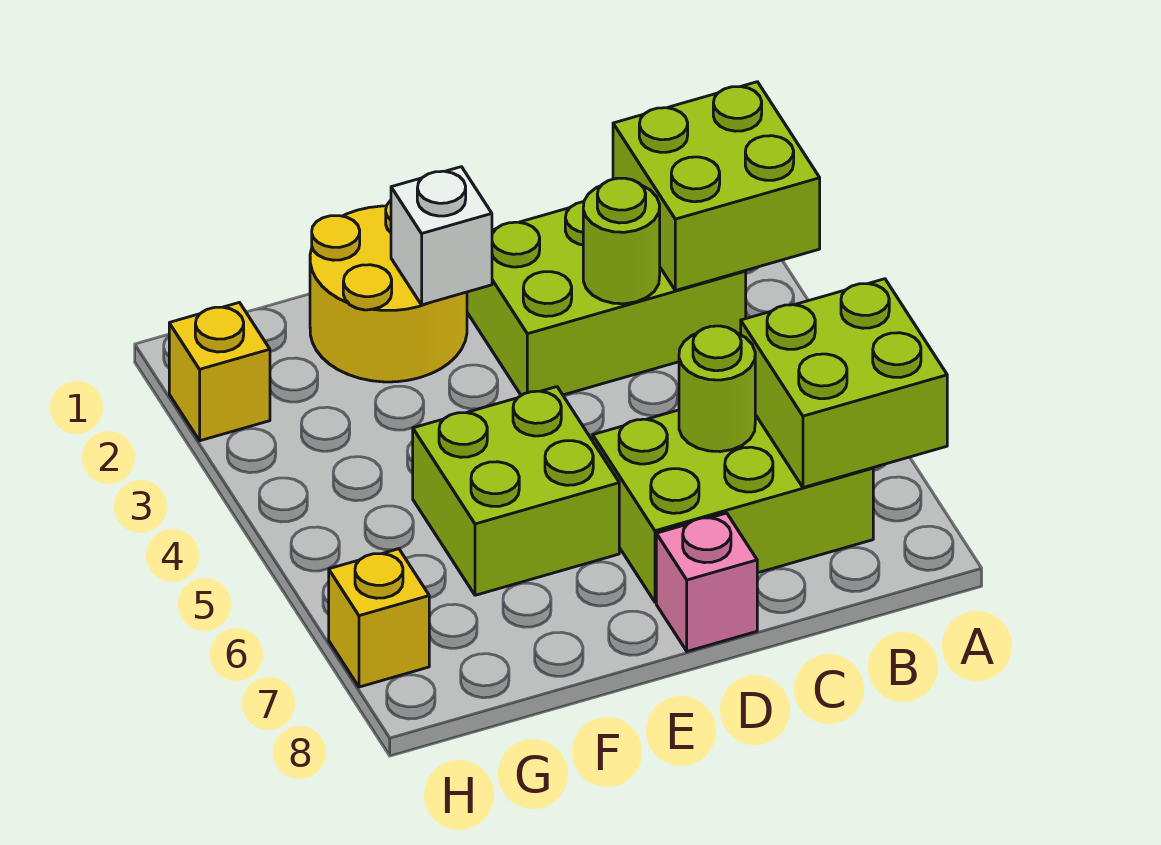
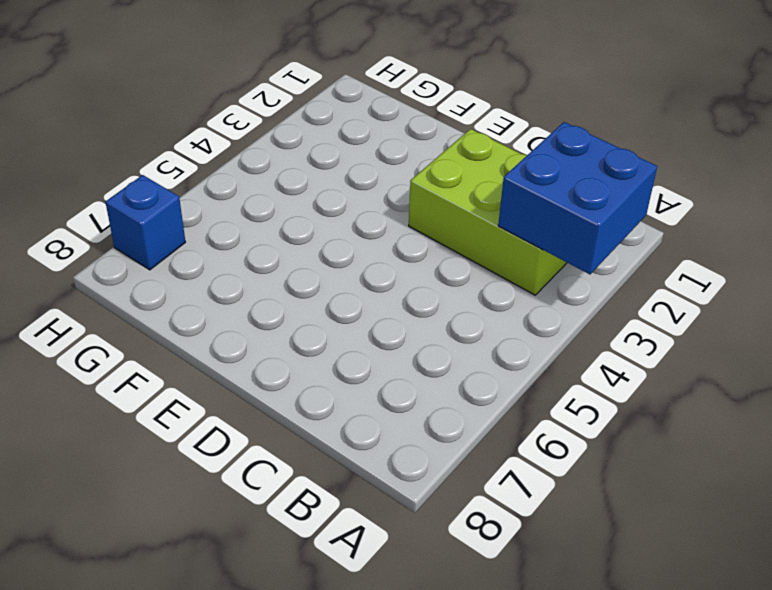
blue 2x2 brick [498,122,657,274] -> lime 2x2 brick [613,82,820,291]
blue 1x1 brick [106,175,185,270] -> yellow 1x1 brick [329,549,429,687]
none -> lime 2x3 brick [593,410,873,602]
none -> pink 1x1 brick [656,513,757,651]
none -> yellow 2x2 round brick [310,201,467,382]

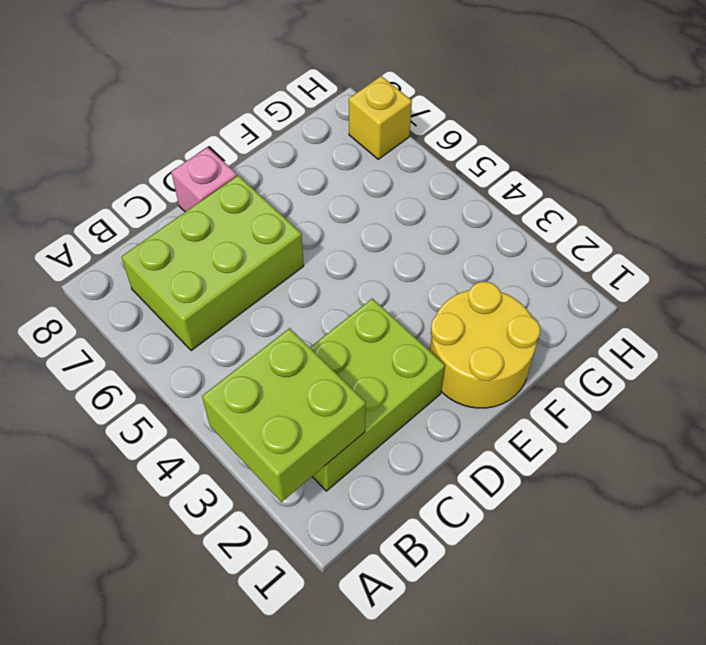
none -> lime 2x2 brick [413,387,619,595]
none -> yellow 1x1 brick [169,303,270,441]
none -> lime 2x2 brick [741,279,947,488]

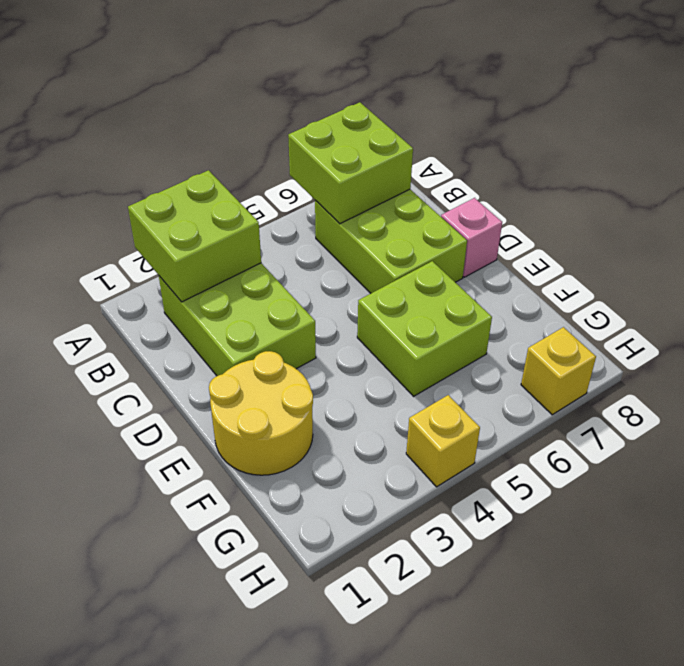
yellow 1x1 brick [406,395,480,487] -> yellow 1x1 brick moved to [169,303,270,441]
none -> lime 1x1 round brick [583,178,660,304]
none -> lime 1x1 round brick [679,326,755,452]
none -> white 1x1 brick [391,167,492,305]

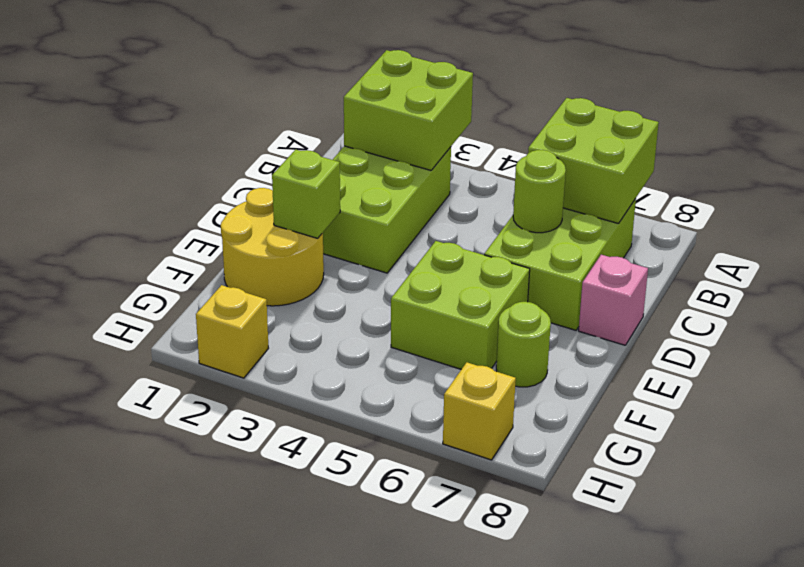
lime 1x1 brick [272,150,340,238] -> white 1x1 brick [391,167,492,305]
lime 1x1 round brick [496,302,551,387] -> lime 1x1 round brick moved to [583,178,660,304]

